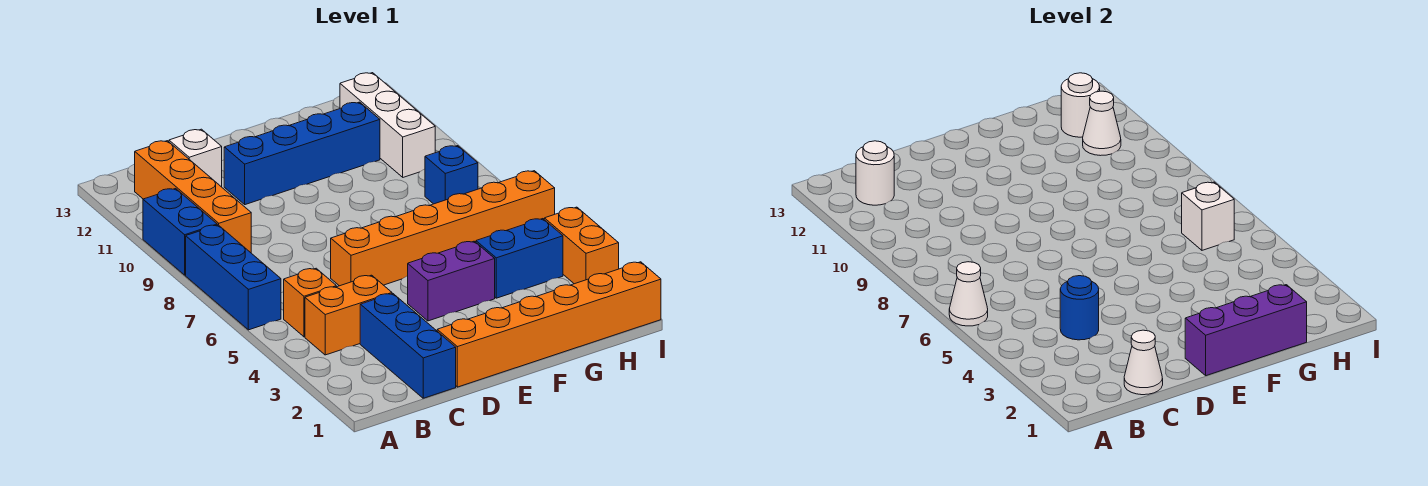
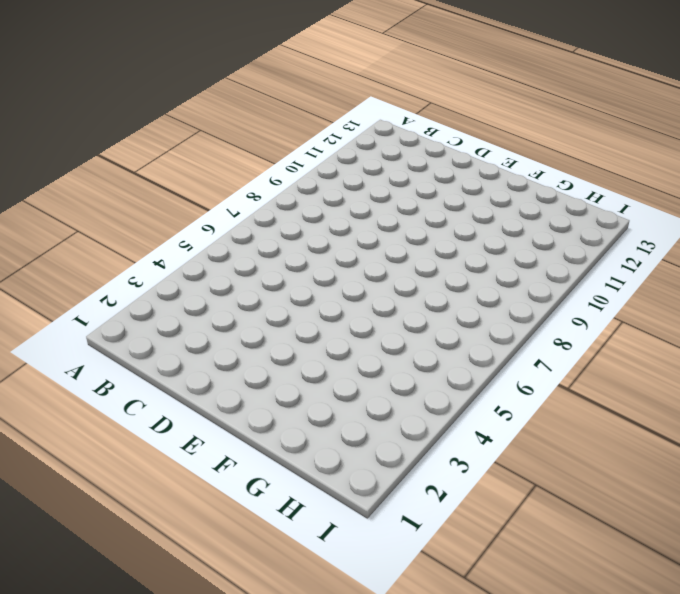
none -> blue 1x3 brick [186,225,281,330]
none -> blue 1x2 brick [143,189,217,275]
none -> orange 1x2 brick [305,275,392,355]

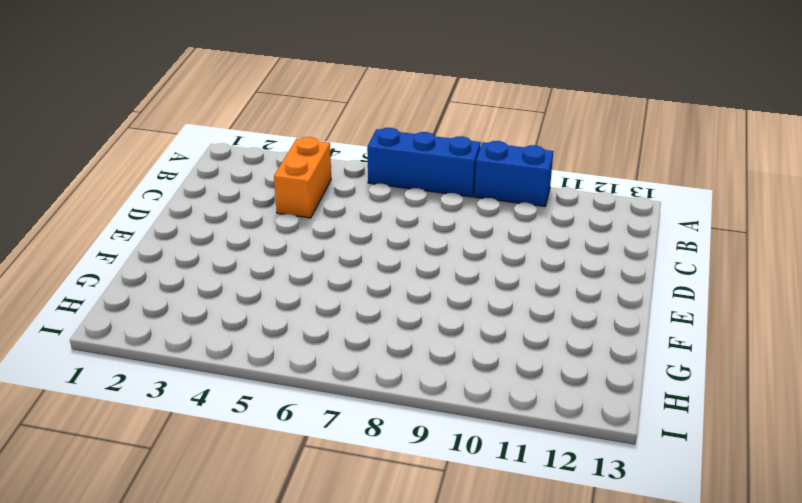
none -> orange 1x1 brick [284,268,336,337]
none -> orange 1x4 brick [135,141,251,253]
none -> blue 1x3 brick [360,294,456,398]

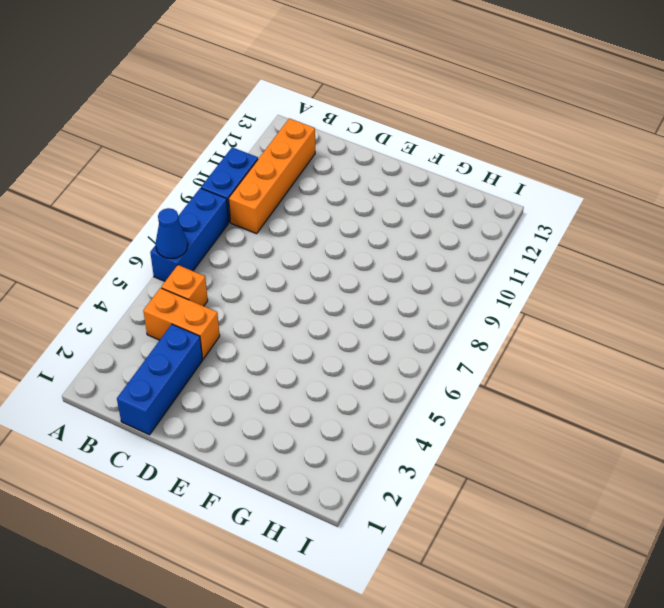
blue 1x1 cone [156,208,188,259] -> white 1x1 cone [949,262,988,326]
none -> white 1x1 brick [169,129,222,187]
none -> orange 1x6 brick [437,262,661,387]
none -> orange 1x6 brick [331,171,555,286]

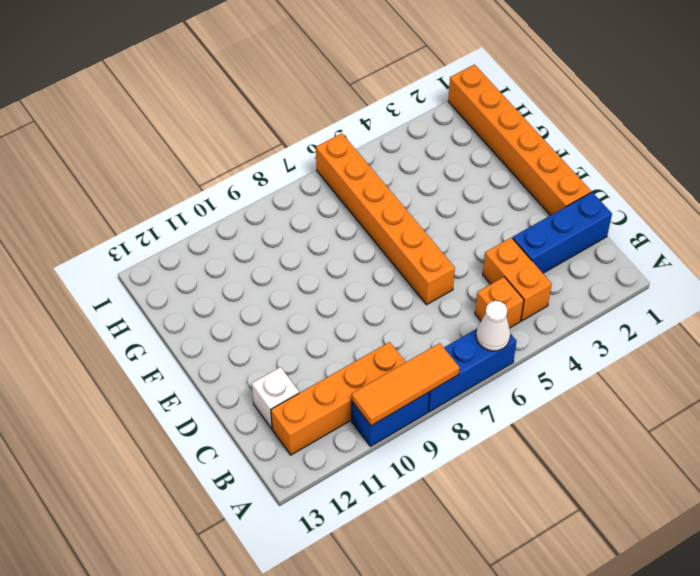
orange 1x3 tile [352,343,460,426] -> none
none -> blue 1x4 brick [224,102,380,205]
none -> purple 1x2 brick [408,241,495,321]
none -> blue 1x2 brick [476,219,563,298]

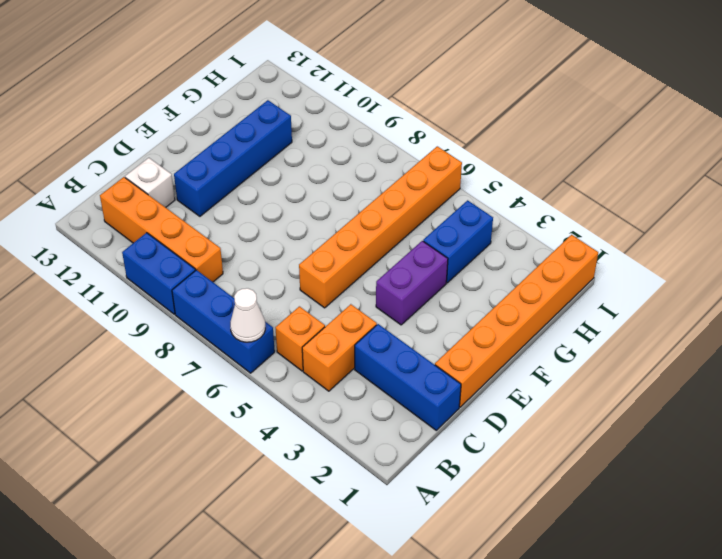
none -> blue 1x1 brick [425,146,478,204]
none -> white 1x3 brick [340,73,435,177]
none -> orange 1x2 brick [544,207,619,284]

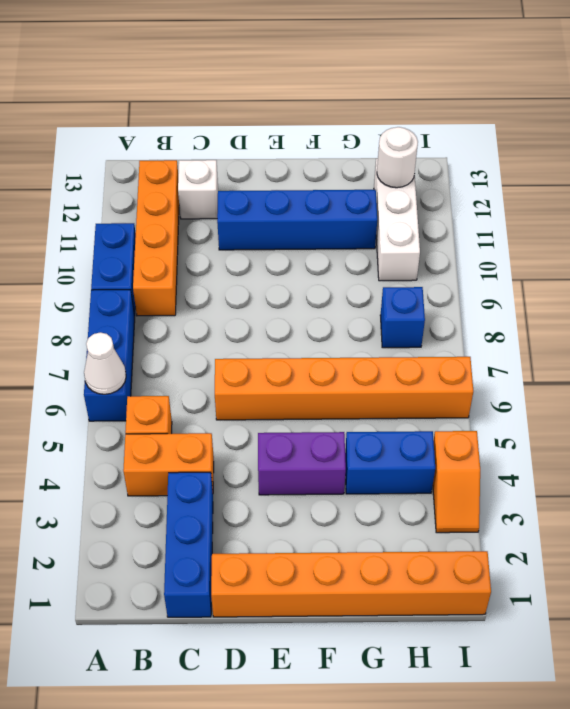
orange 1x2 slope [433,431,480,533] -> orange 1x2 brick [544,207,619,284]
none -> white 1x1 round brick [856,141,894,205]
none -> white 1x1 cone [1124,330,1163,395]
none -> blue 1x1 round brick [1060,276,1099,340]

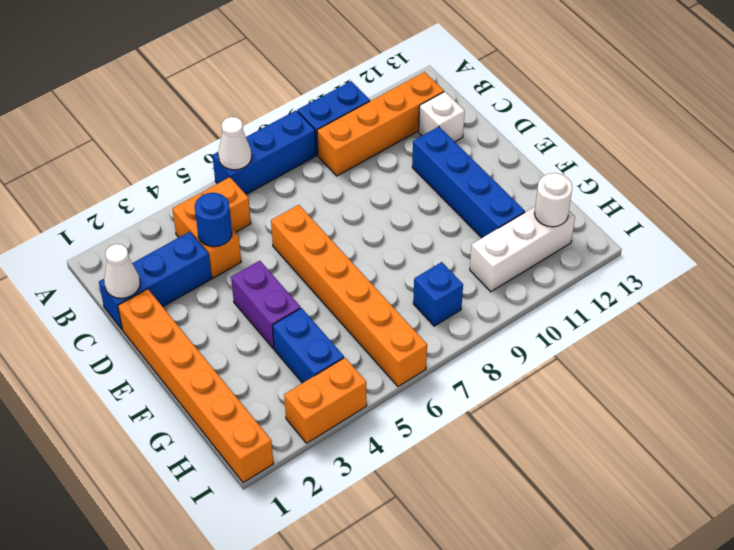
none -> white 1x1 round brick [856,141,894,205]
none -> purple 1x3 brick [1185,285,1307,376]
none -> white 1x1 brick [1182,182,1234,250]

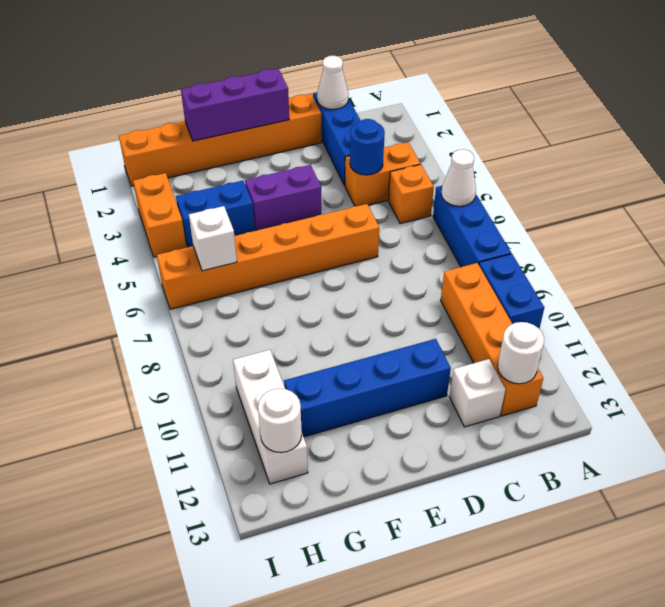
none -> blue 1x1 brick [425,146,478,204]
none -> white 1x1 cone [1083,91,1121,156]

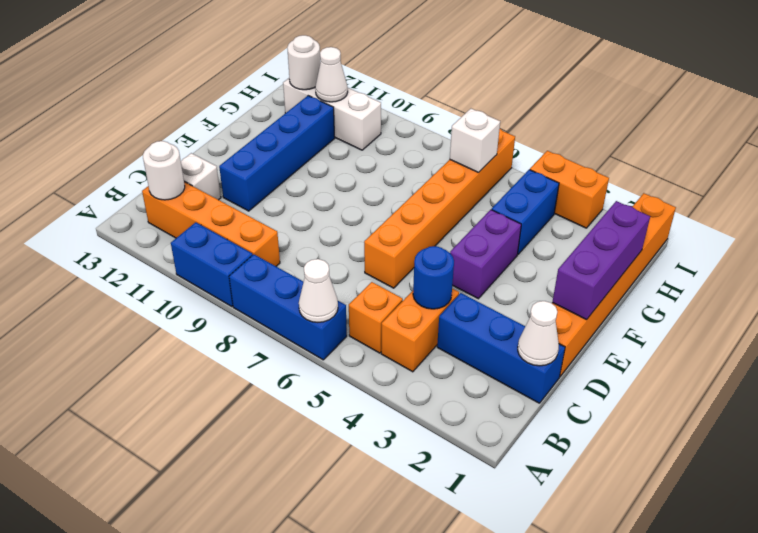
none -> blue 1x1 brick [425,146,478,204]

